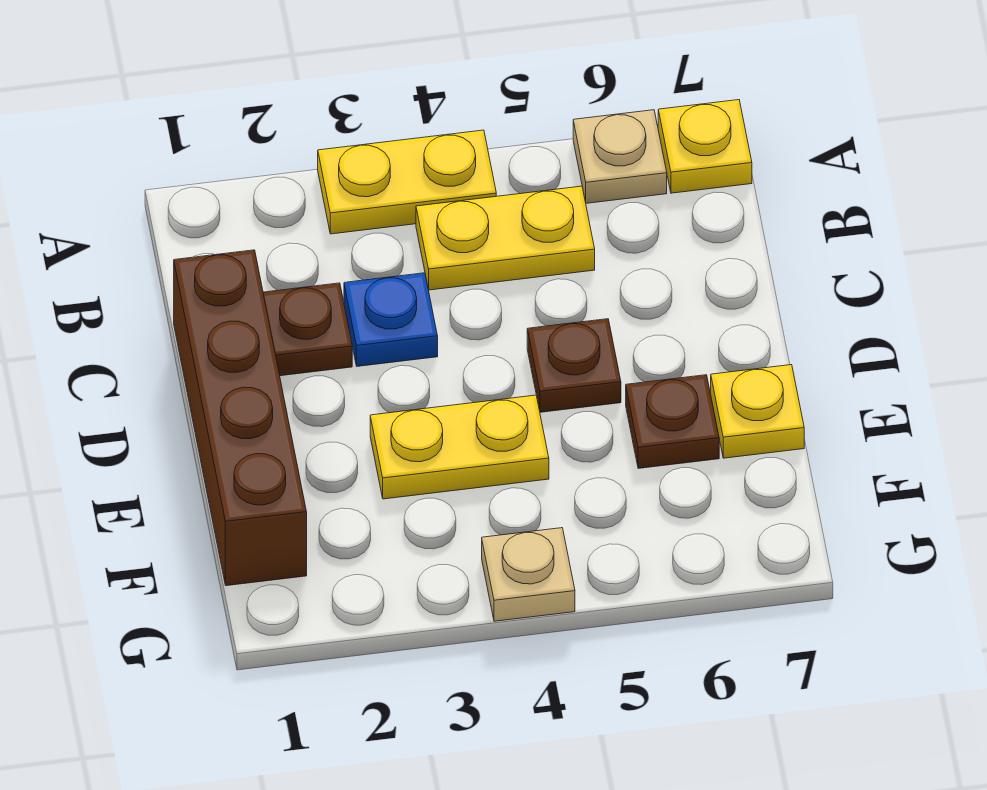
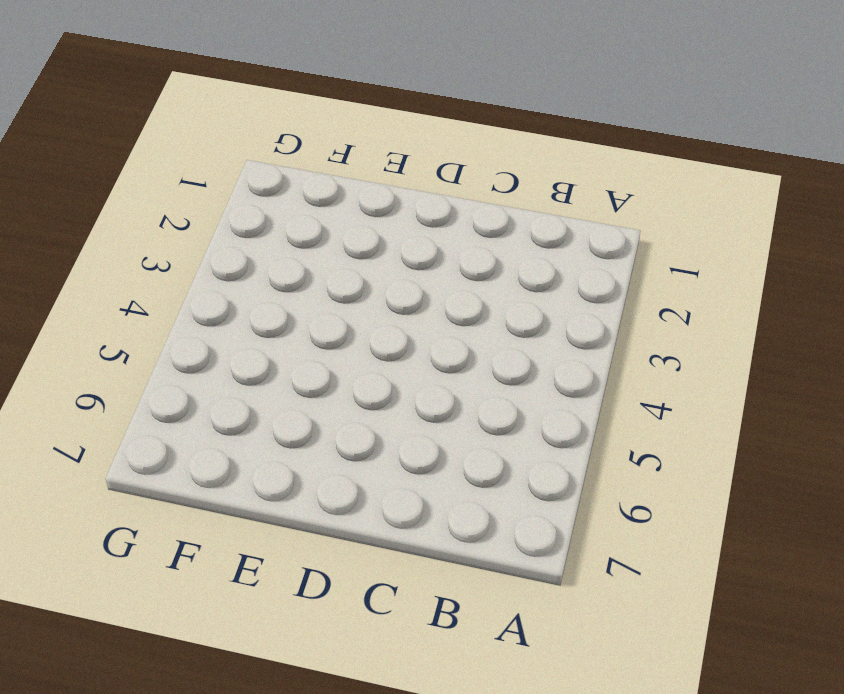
none -> yellow 1x2 plate [318,130,496,234]
none -> tan 1x1 plate [573,110,667,203]
none -> yellow 1x1 plate [658,100,752,193]

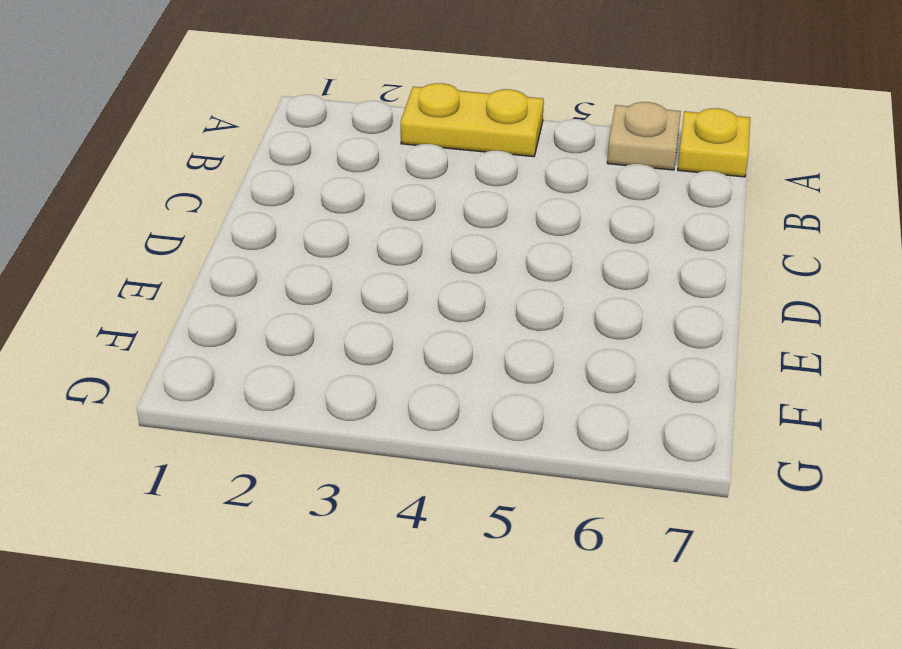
none -> yellow 1x2 plate [416,186,595,290]
none -> brown 1x4 brick [174,250,307,586]
none -> brown 1x1 plate [263,283,352,376]

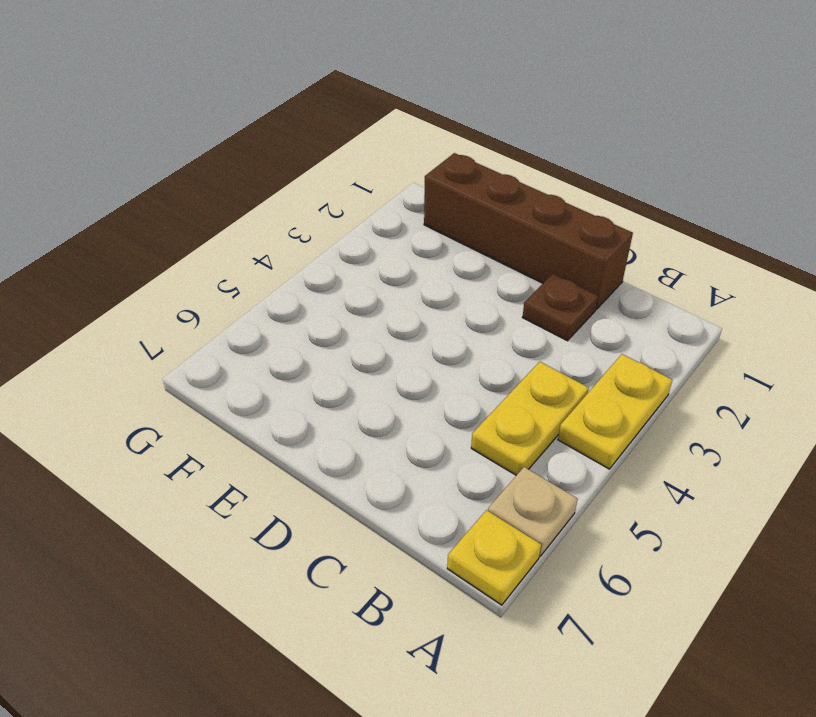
none -> blue 1x1 plate [344,273,438,366]
none -> brown 1x1 plate [527,319,621,412]
none -> yellow 1x2 plate [370,395,549,499]

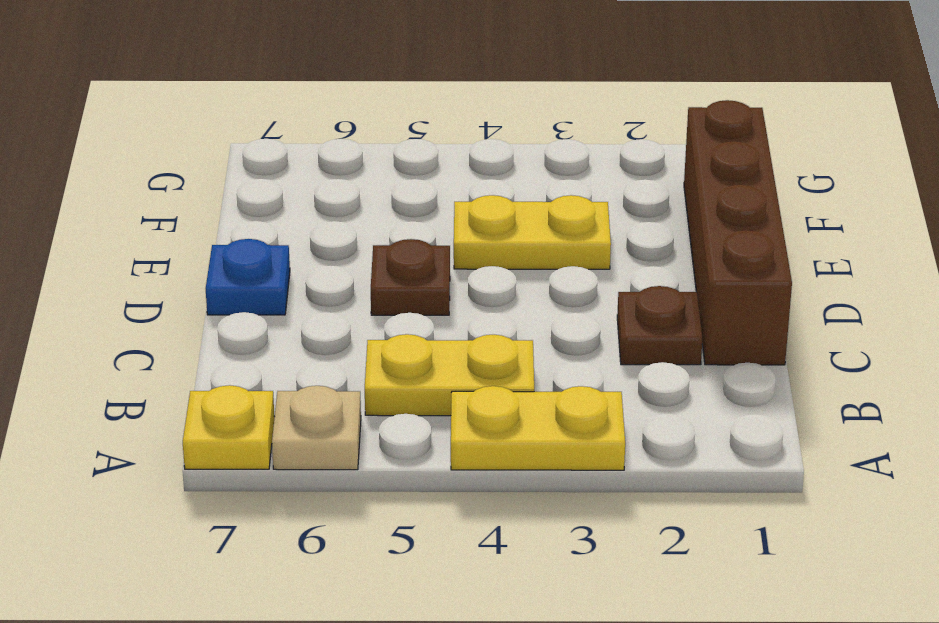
blue 1x1 plate [206,239,290,315] -> blue 1x1 plate moved to [344,273,438,366]
none -> brown 1x1 plate [626,375,719,468]
none -> yellow 1x1 plate [711,365,804,458]
none -> tan 1x1 plate [482,528,575,621]

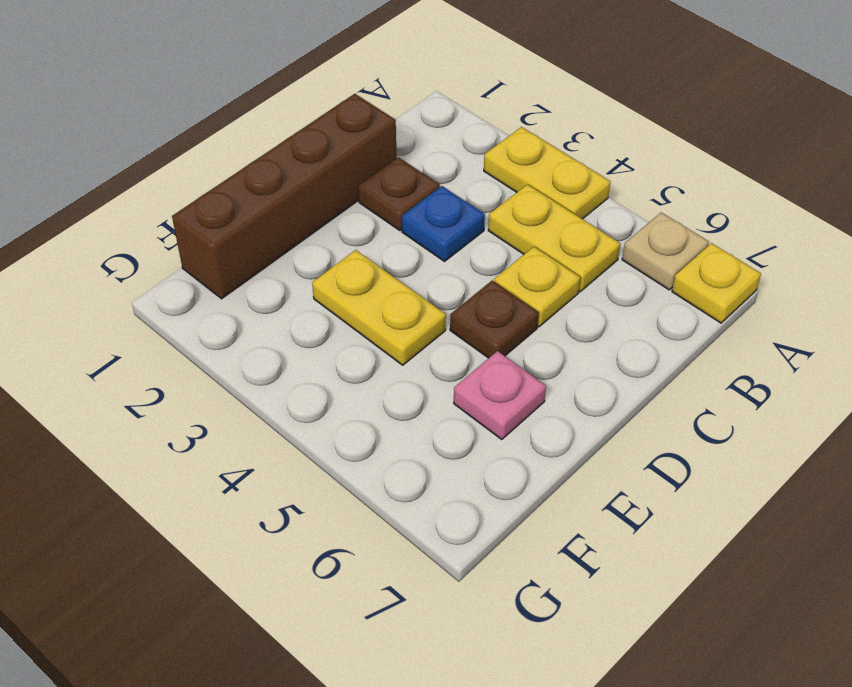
yellow 1x1 plate [494,247,580,327] -> yellow 1x1 plate moved to [711,365,804,458]
pink 1x1 plate [454,351,546,440] -> brown 1x1 plate [626,375,719,468]
none -> tan 1x1 plate [482,528,575,621]

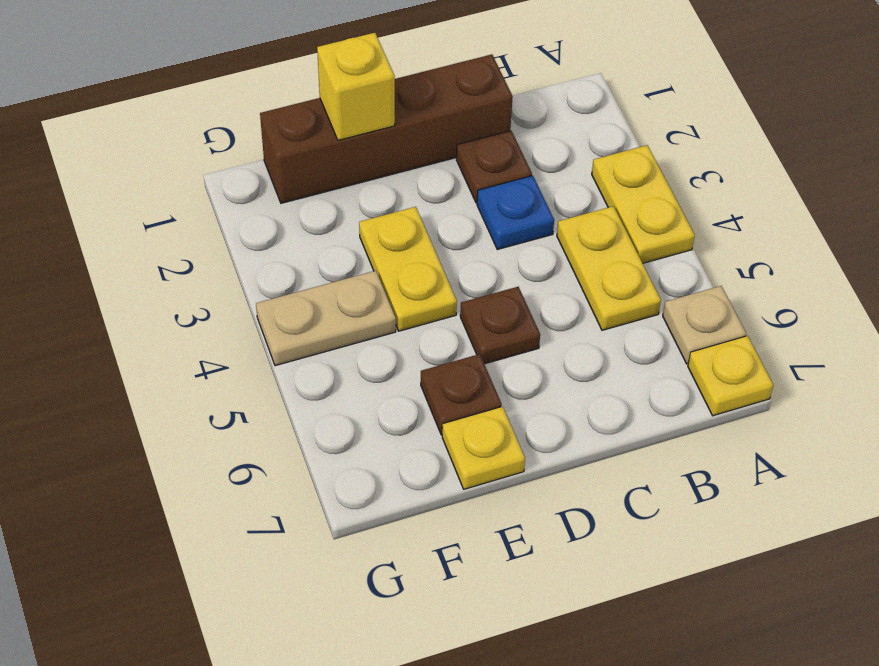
yellow 1x1 brick [317,33,395,140] -> none
tan 1x2 plate [256,271,396,366] -> tan 1x1 plate [482,528,575,621]

